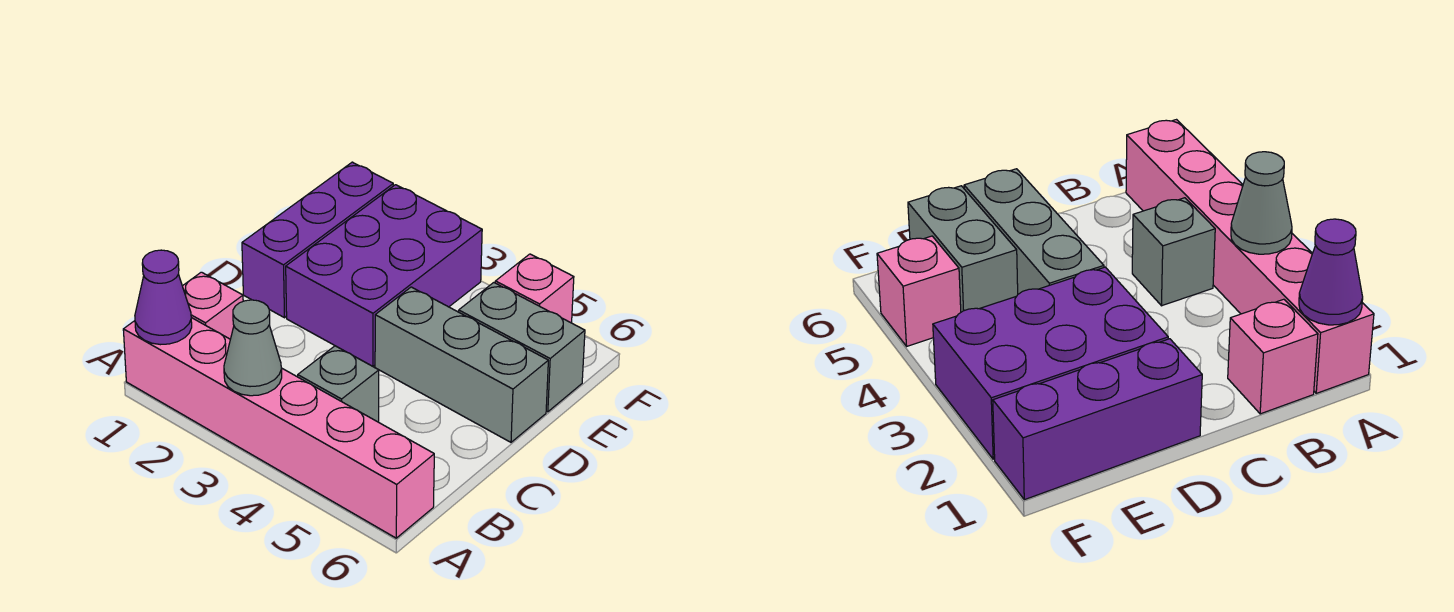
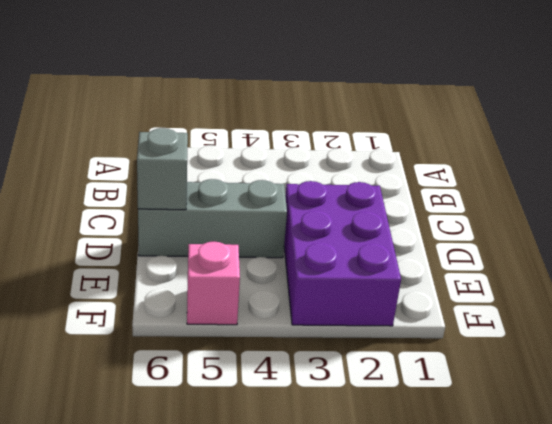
grey 1x1 brick [137,128,188,210] -> grey 1x1 brick moved to [298,346,379,422]
none -> pink 1x6 brick [123,318,434,538]
none -> pink 1x1 brick [183,272,243,339]

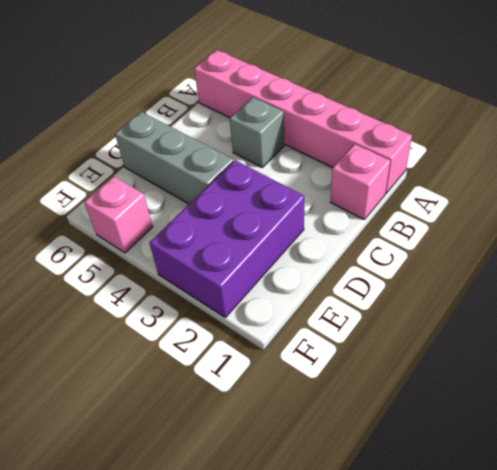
none -> purple 1x3 brick [242,162,393,318]
none -> grey 1x2 brick [459,283,585,412]

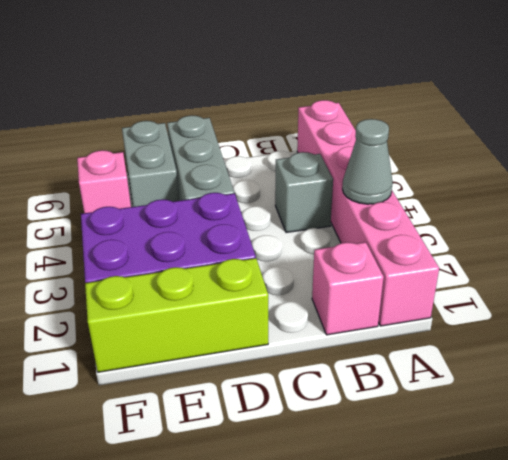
lime 1x3 brick [85,258,268,372] -> purple 1x3 brick [242,162,393,318]
none -> purple 1x1 cone [135,250,192,345]

